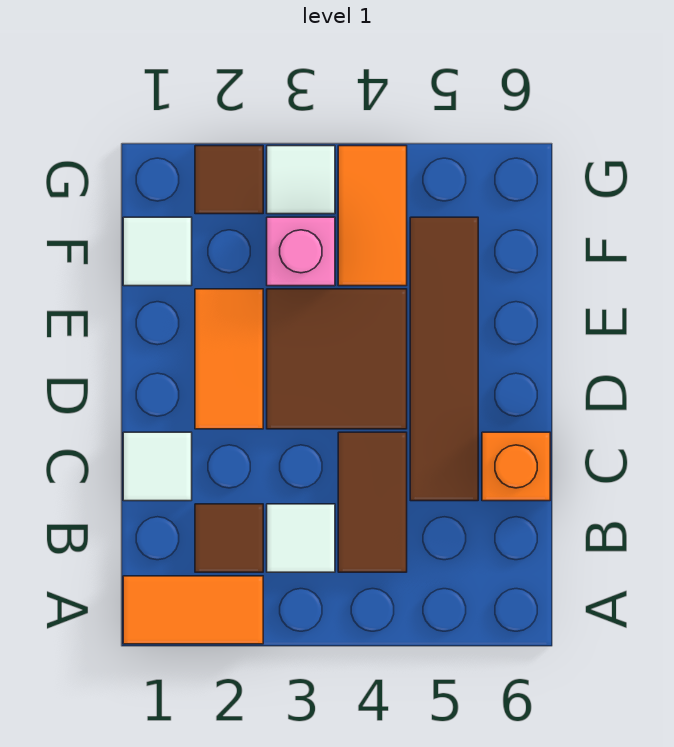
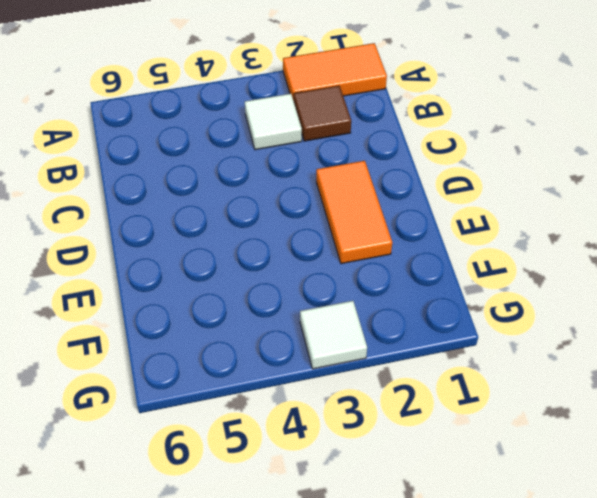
none -> brown 1x2 tile [338,432,407,572]
none -> white 1x1 tile [123,432,192,501]
none -> brown 1x4 tile [410,217,478,501]

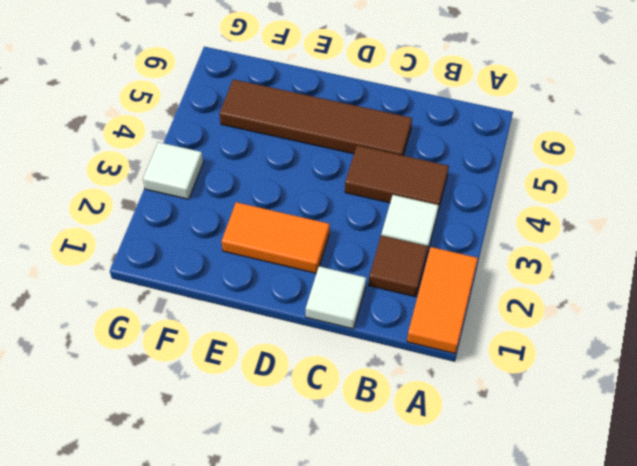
none -> orange 1x1 brick [482,432,550,501]
none -> brown 2x2 tile [267,289,407,429]
none -> white 1x1 tile [123,217,192,286]

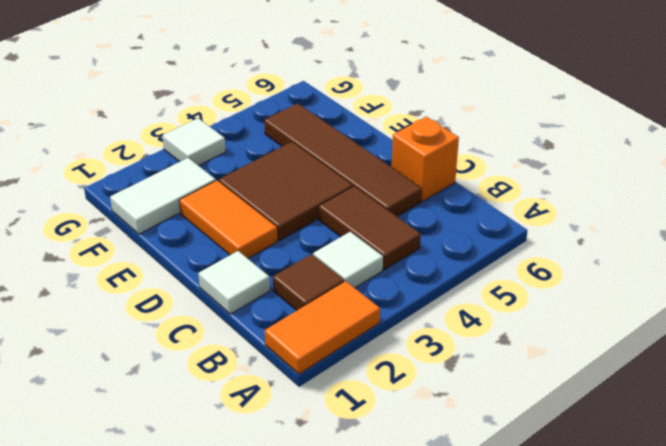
white 1x2 tile [110,158,216,234] -> white 1x1 tile [123,217,192,286]
none -> pink 1x1 brick [267,217,335,286]
none -> orange 1x2 tile [338,146,407,286]
none -> brown 1x1 tile [195,146,263,214]

